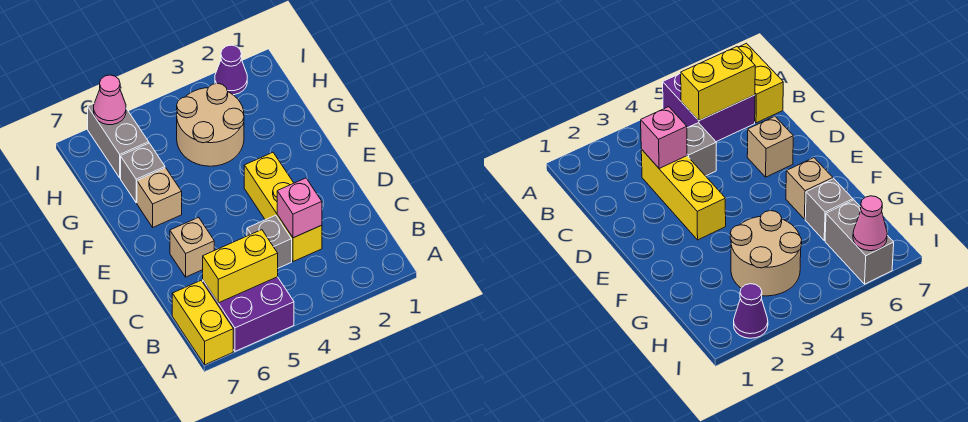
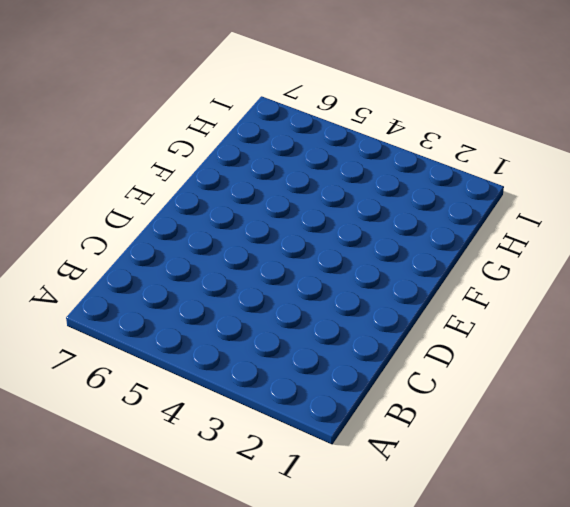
none -> purple 2x2 brick [203,277,294,351]
none -> yellow 1x2 brick [172,281,233,365]
none -> yellow 1x3 brick [244,153,322,262]

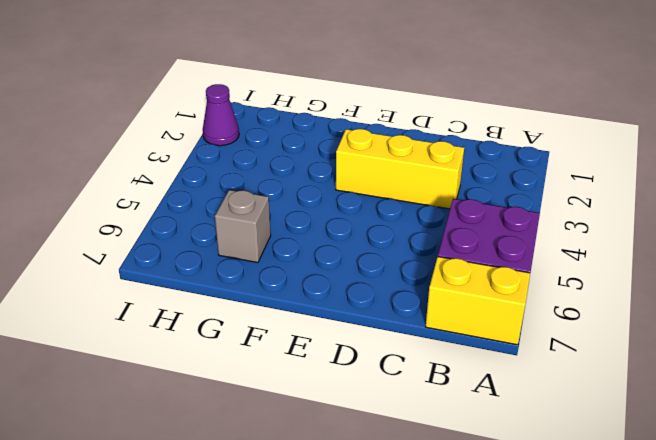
none -> grey 1x1 brick [247,215,292,268]
none -> tan 1x1 brick [170,217,214,277]
none -> tan 1x1 brick [137,168,182,227]

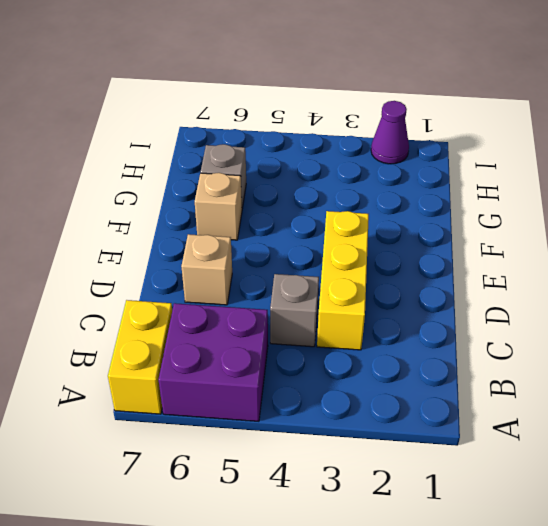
none -> tan 2x2 round brick [177,83,244,166]
none -> grey 1x2 brick [88,104,149,178]
none -> yellow 1x2 brick [203,230,278,303]

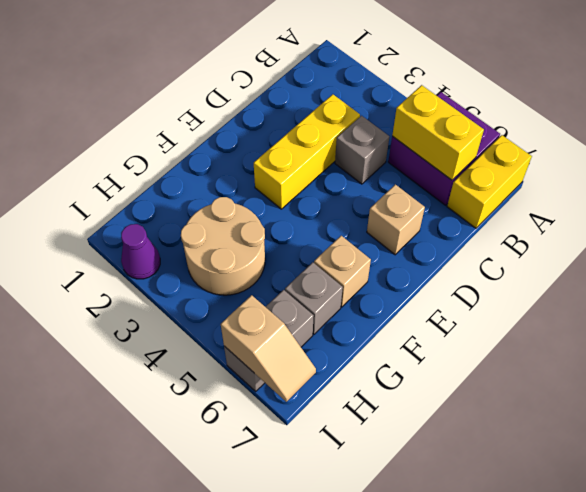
tan 1x2 slope [221,295,316,402] -> pink 1x1 cone [94,75,126,125]
none -> pink 1x1 brick [277,178,322,238]

